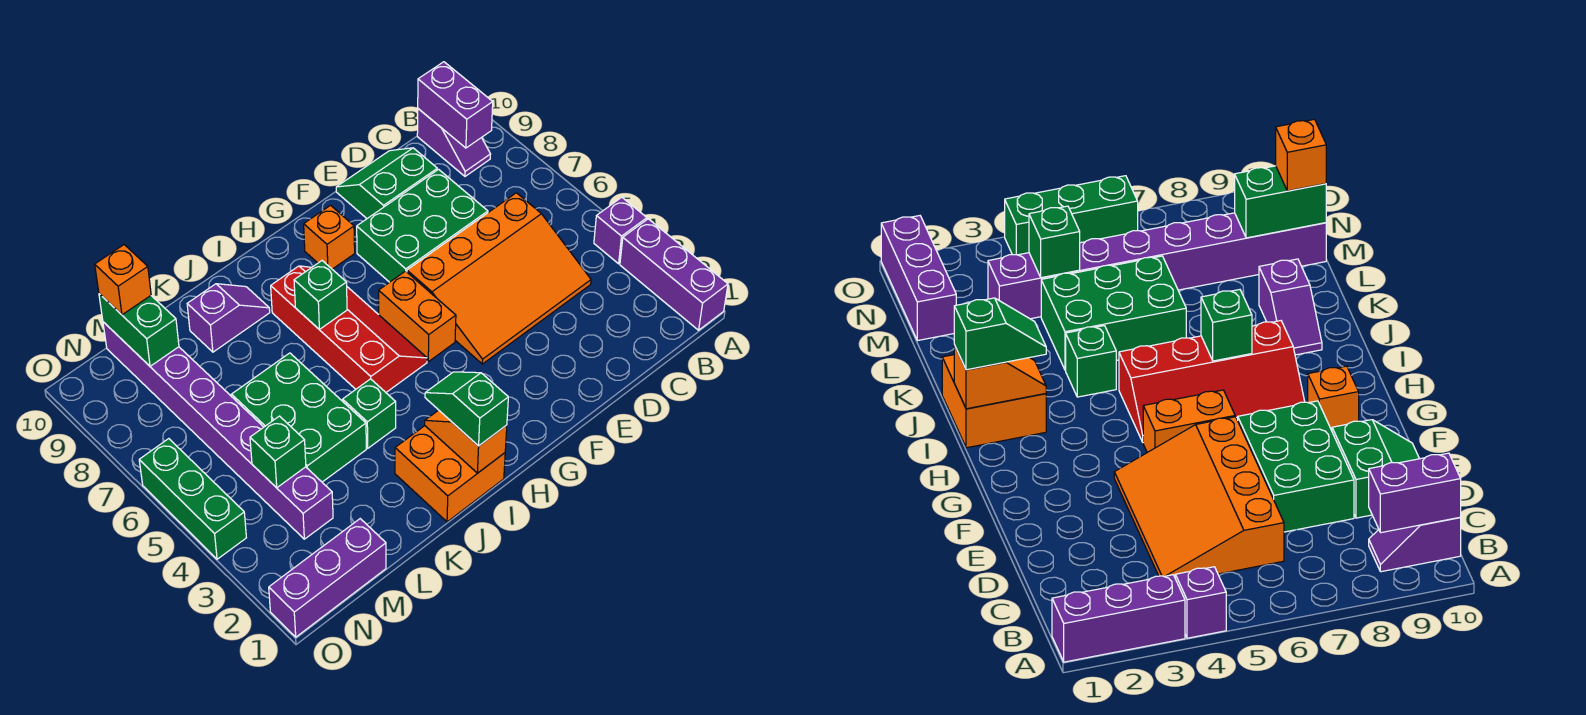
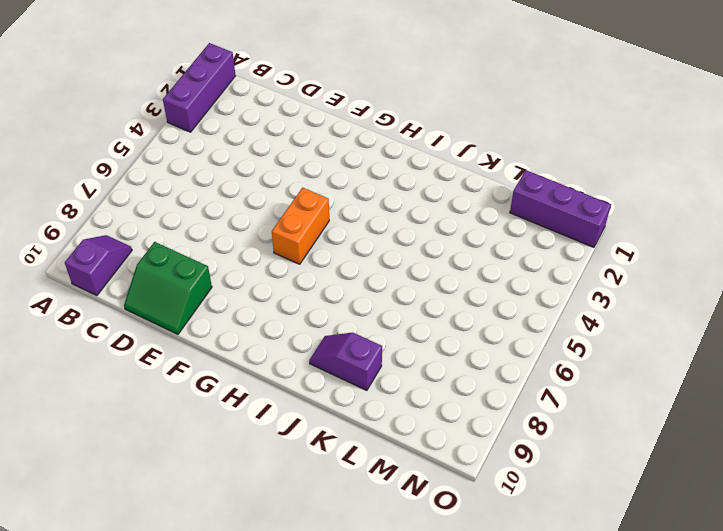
none -> purple 1x1 brick [594,197,647,264]
none -> orange 3x4 slope [407,193,591,364]
none -> green 2x3 brick [357,169,488,282]

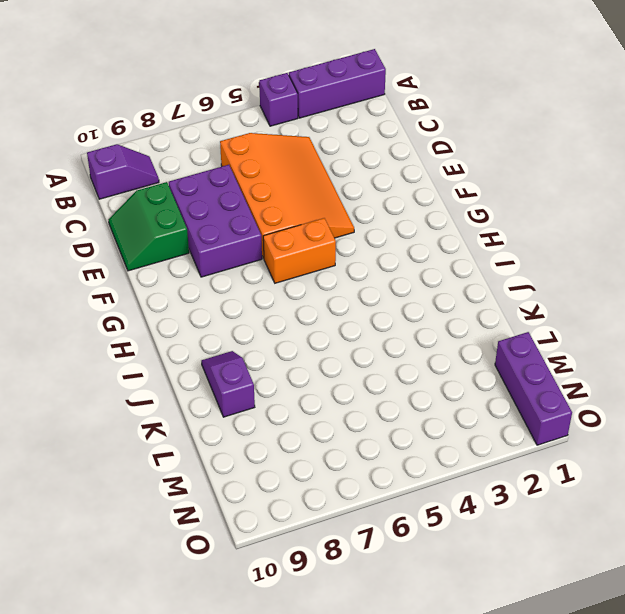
purple 2x3 brick [169,165,262,277] -> green 2x3 brick [357,169,488,282]
none -> orange 1x1 brick [304,205,355,269]
none -> red 2x4 slope [271,266,427,392]
none -> orange 2x2 brick [395,426,505,522]

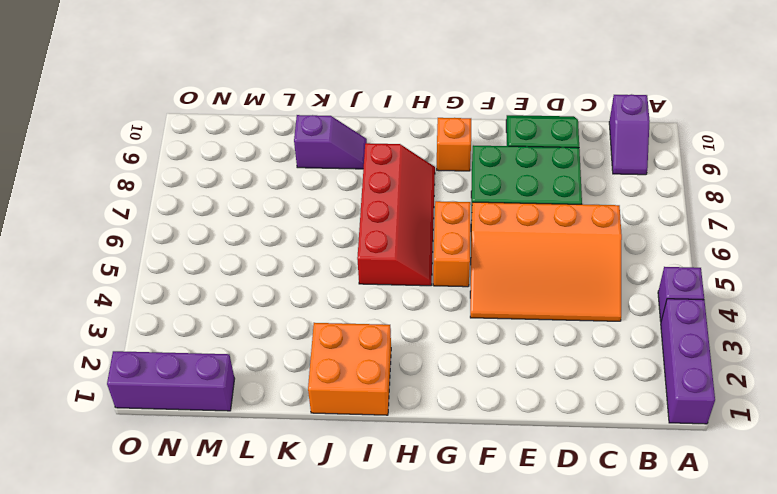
none -> green 1x1 brick [343,379,396,448]
none -> green 2x3 brick [232,353,366,482]
none -> purple 1x8 brick [103,322,333,539]

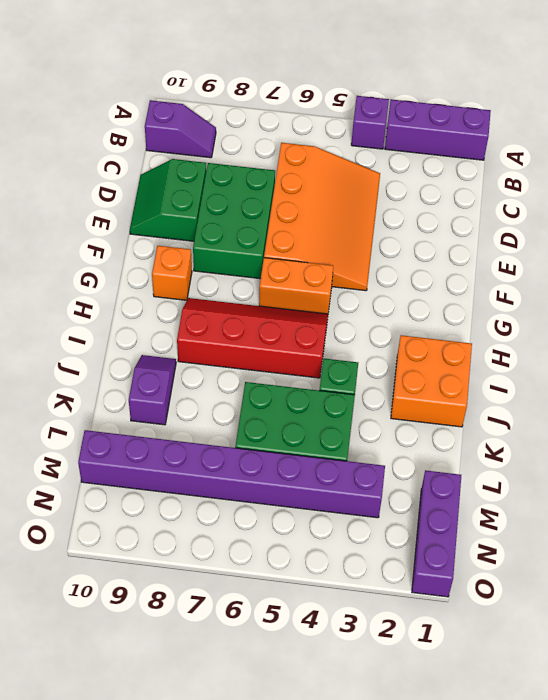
none -> green 1x3 brick [139,439,246,559]
none -> purple 1x2 brick [418,62,493,148]
none -> orange 1x2 slope [425,410,507,473]

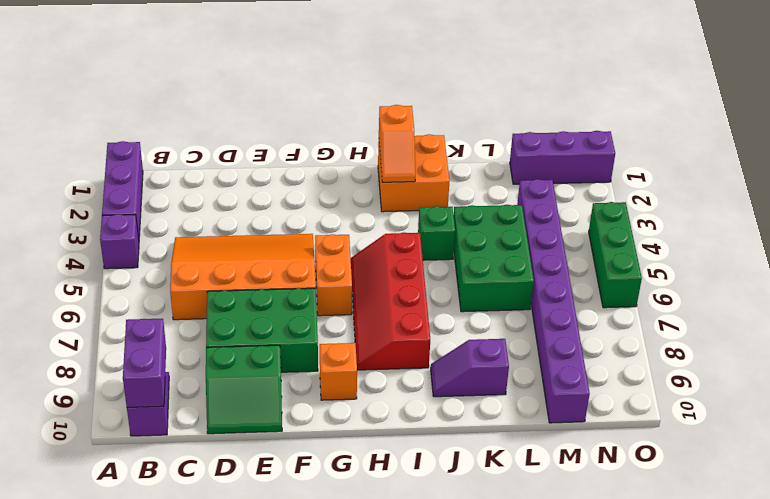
none -> green 1x1 brick [294,261,347,329]
none -> green 1x1 brick [250,416,306,488]
none -> green 1x2 brick [99,294,179,366]

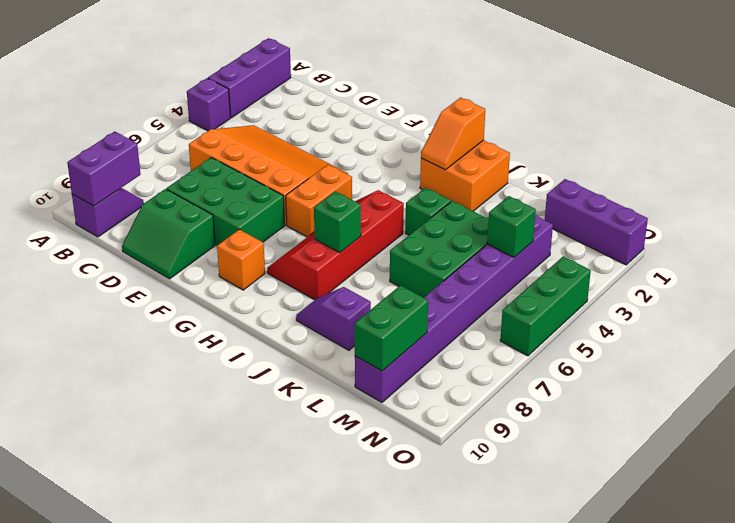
none -> green 1x2 slope [425,372,508,446]
none -> orange 1x1 brick [95,245,151,315]

